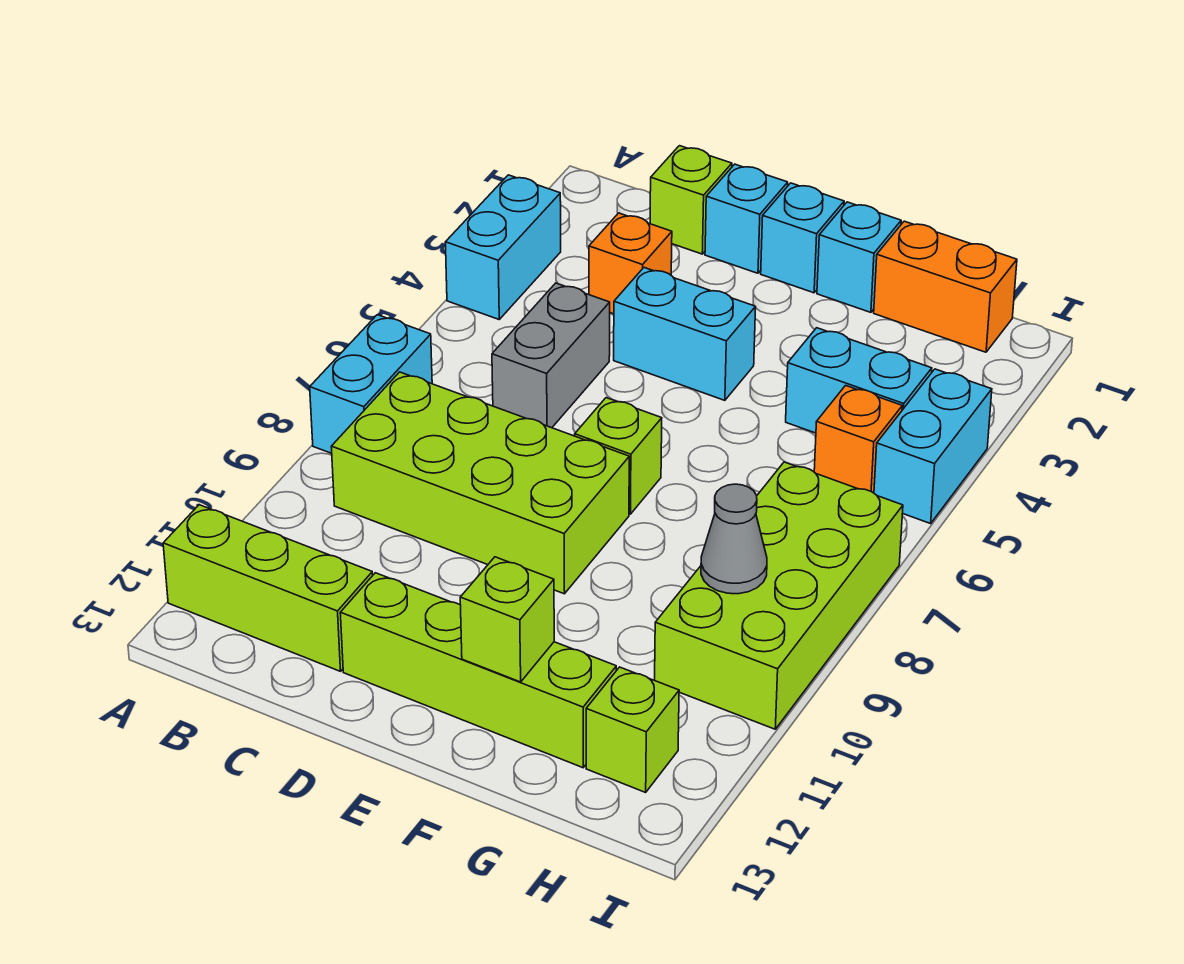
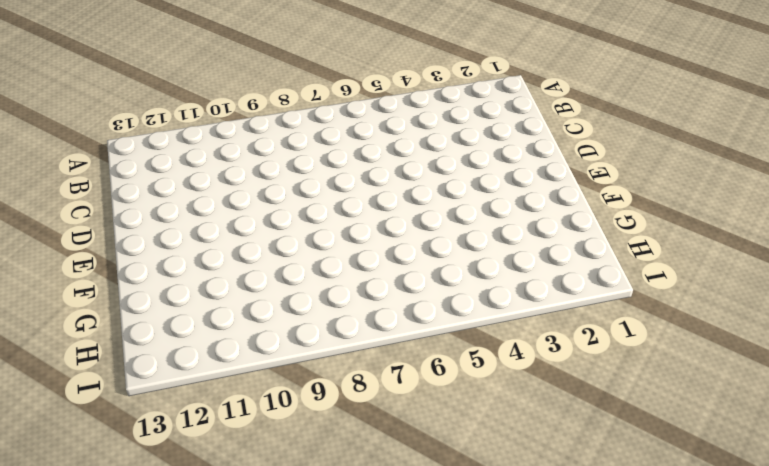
none -> cyan 1x2 brick [445,175,561,319]
none -> cyan 1x2 brick [310,315,432,453]
none -> lime 1x3 brick [163,505,373,671]

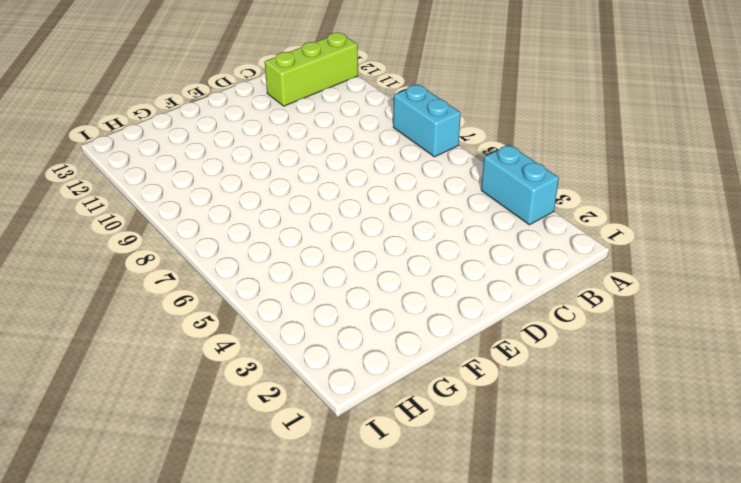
none -> lime 2x4 brick [331,372,629,594]
none -> lime 1x1 brick [650,146,732,254]
none -> orange 1x1 brick [589,213,672,314]

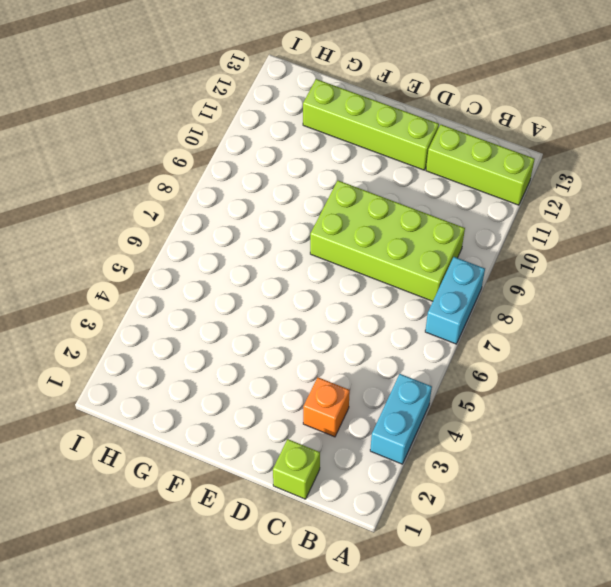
none -> grey 1x2 brick [492,283,610,428]
none -> cyan 1x1 brick [705,164,788,273]
none -> cyan 1x2 brick [614,268,756,400]

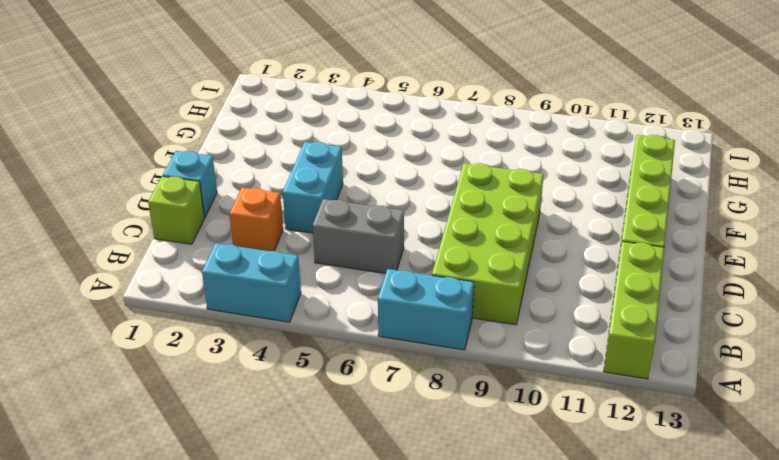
none -> cyan 1x1 brick [761,183,844,293]
none -> lime 1x1 brick [575,398,662,514]
none -> cyan 1x1 brick [817,202,901,312]

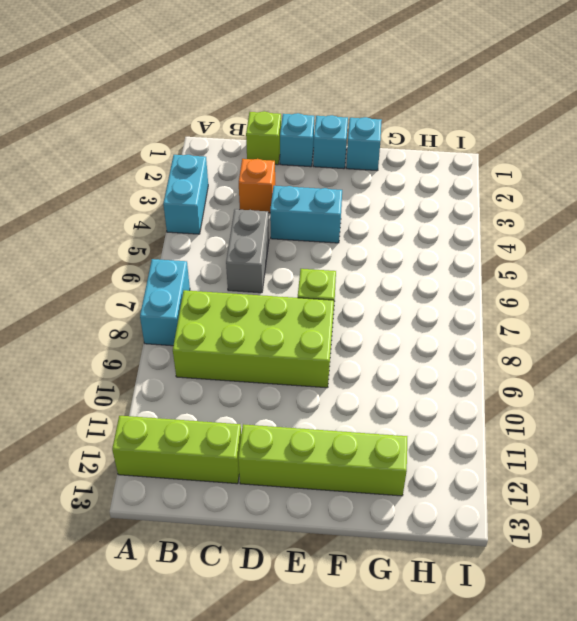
none -> orange 1x2 brick [874,221,1017,352]
none -> cyan 1x2 brick [786,328,932,433]
none -> orange 1x1 brick [814,385,902,493]

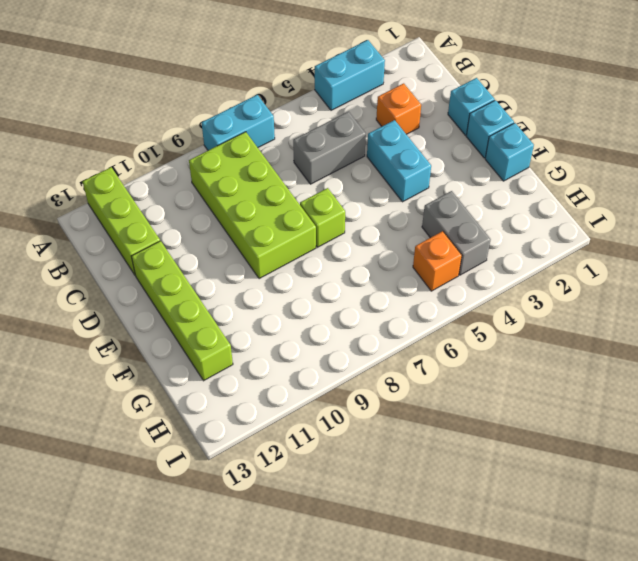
grey 1x2 brick [422,191,491,275] -> cyan 1x2 brick [786,328,932,433]
none -> lime 1x1 brick [650,146,732,254]
none -> orange 1x2 brick [874,221,1017,352]
none -> lime 2x4 brick [655,462,903,729]

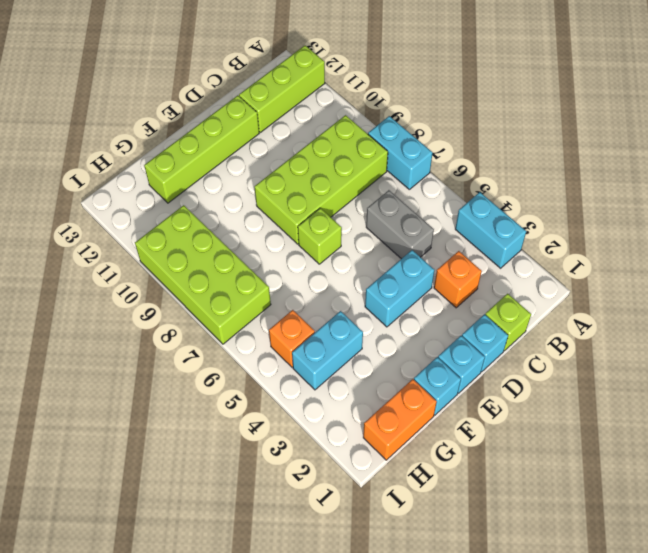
none -> lime 1x1 brick [586,667,679,792]
none -> cyan 1x2 brick [874,369,992,524]
none -> lime 1x1 brick [460,557,554,682]

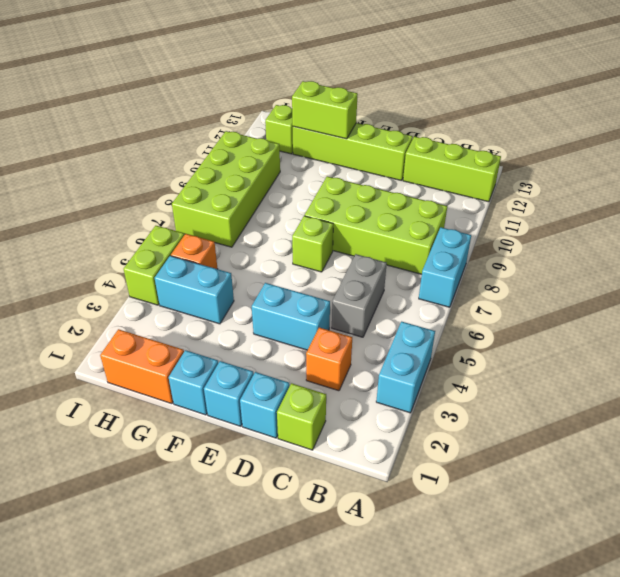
lime 1x2 brick [292,81,358,139] -> lime 1x1 brick [460,557,554,682]
lime 1x2 brick [124,226,184,305] -> cyan 1x2 brick [874,369,992,524]
none -> grey 1x1 cone [701,484,767,594]

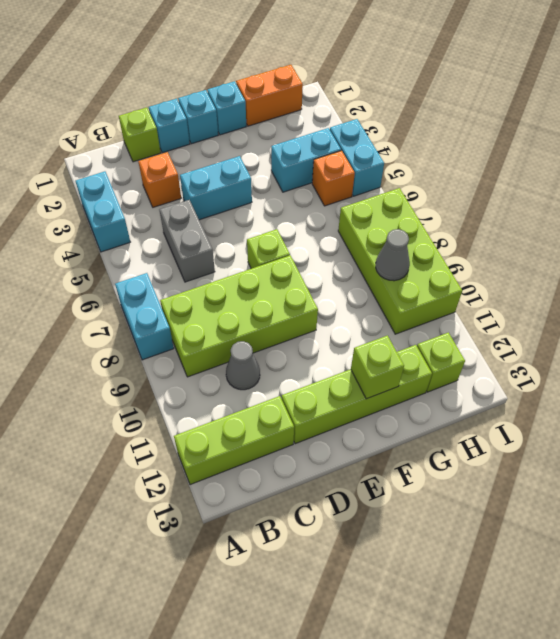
grey 1x1 cone [226,341,260,390] -> none

